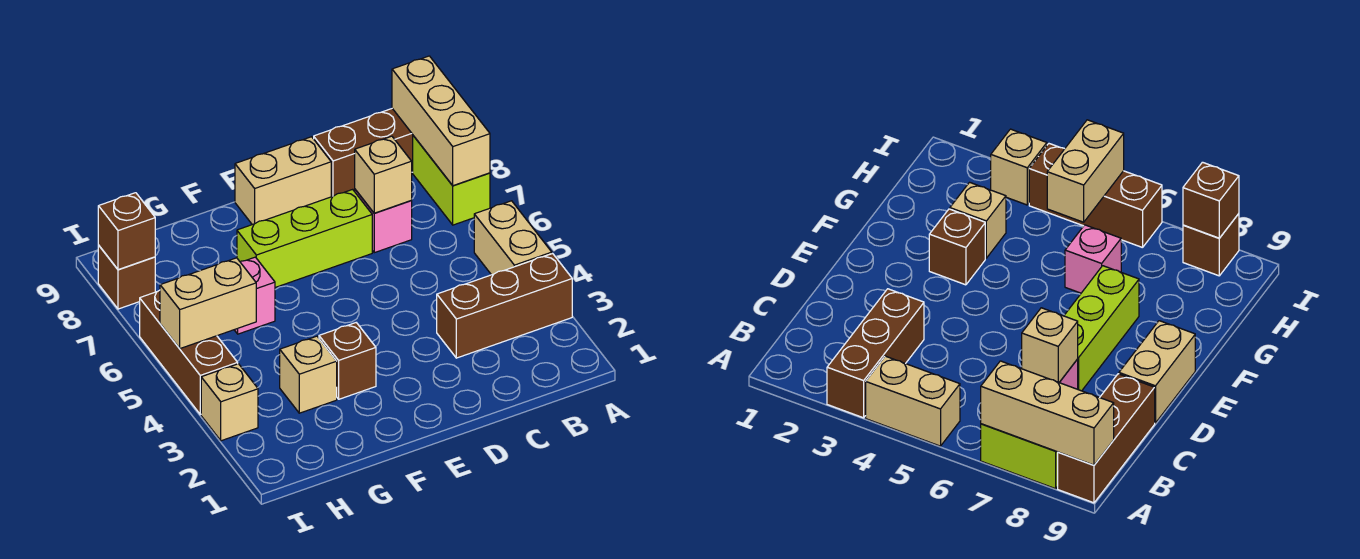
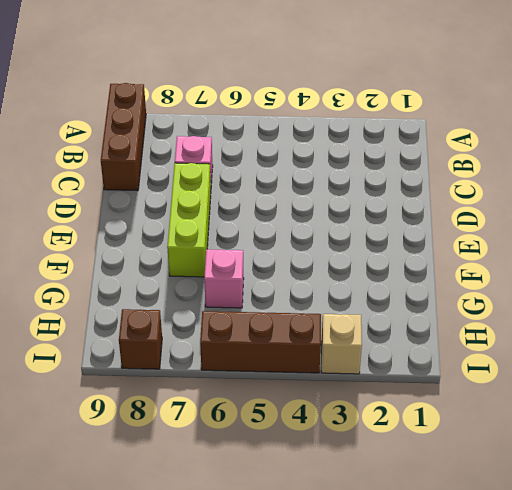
none -> brown 1x3 brick [437,254,572,358]
none -> tan 1x2 brick [474,201,552,275]
none -> lime 1x2 brick [413,136,490,225]

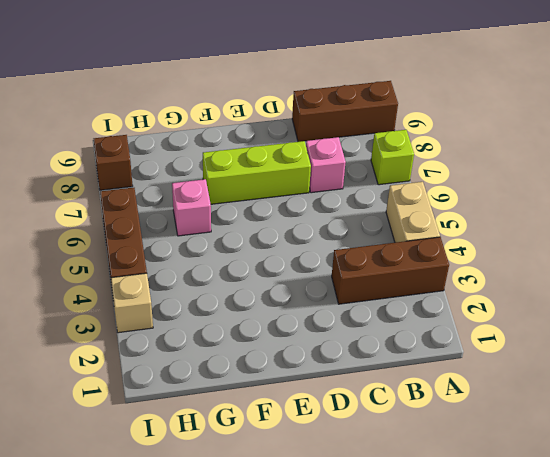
lime 1x1 brick [371,130,414,185] -> lime 1x2 brick [413,136,490,225]
none -> tan 1x2 brick [235,137,331,225]
none -> brown 1x1 brick [319,323,376,399]
none -> tan 1x1 brick [280,336,337,413]

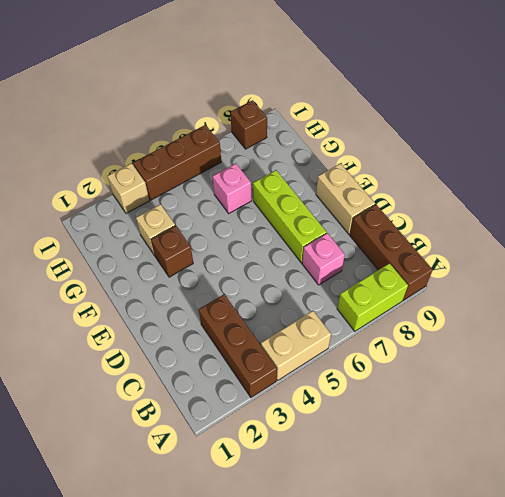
none -> tan 1x3 brick [392,56,490,186]
none -> tan 1x1 brick [355,136,412,213]
none -> tan 1x2 brick [160,258,256,349]

